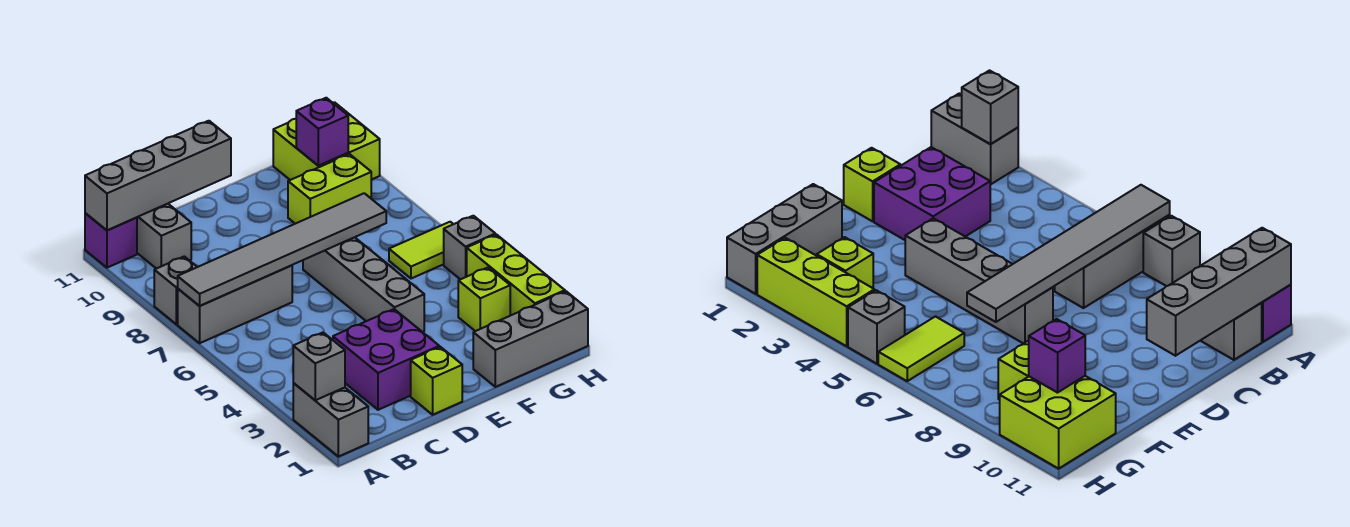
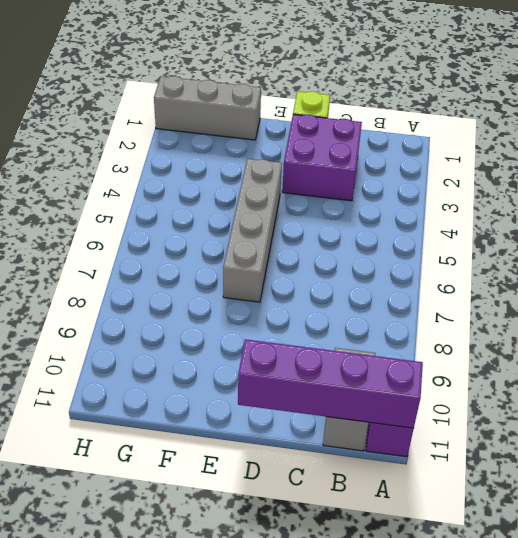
purple 1x4 brick [238,339,423,428] -> grey 1x4 brick [85,121,231,230]
none -> grey 1x2 brick [293,383,368,457]
none -> grey 1x3 brick [178,265,292,343]
none -> grey 1x1 brick [154,257,197,324]

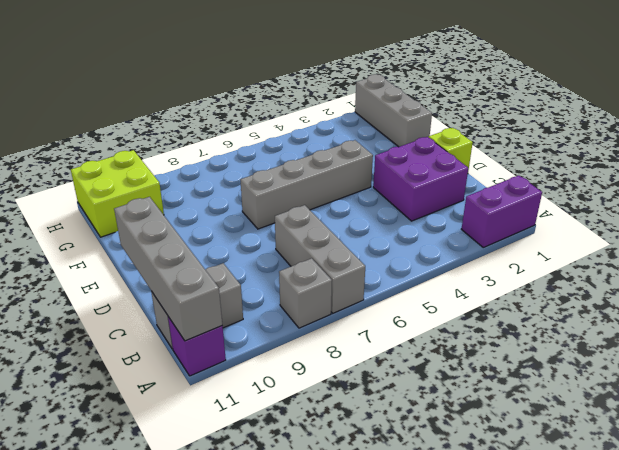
purple 1x2 brick [462,175,542,247] -> grey 1x2 brick [293,383,368,457]
none -> lime 1x2 brick [288,154,371,224]
none -> lime 1x1 brick [458,267,510,331]
none -> lime 1x2 tile [389,222,453,279]

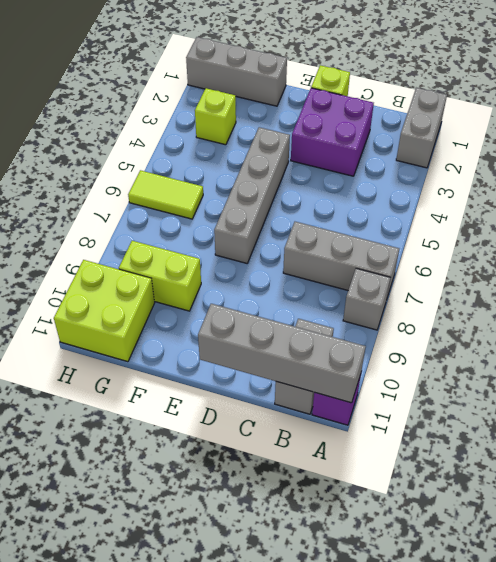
none -> lime 1x3 brick [467,235,565,316]
none -> grey 1x1 brick [444,216,495,280]
none -> grey 1x1 brick [293,333,345,400]

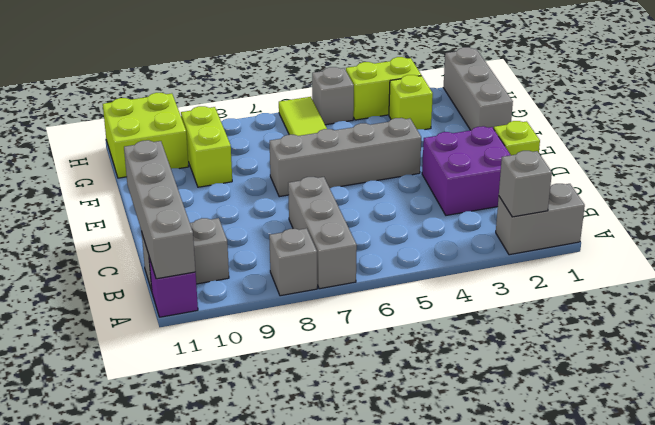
lime 1x2 brick [346,57,421,120] -> lime 1x3 brick [467,235,565,316]
none -> grey 1x6 tile [178,193,386,306]
none -> purple 1x1 brick [296,98,348,166]

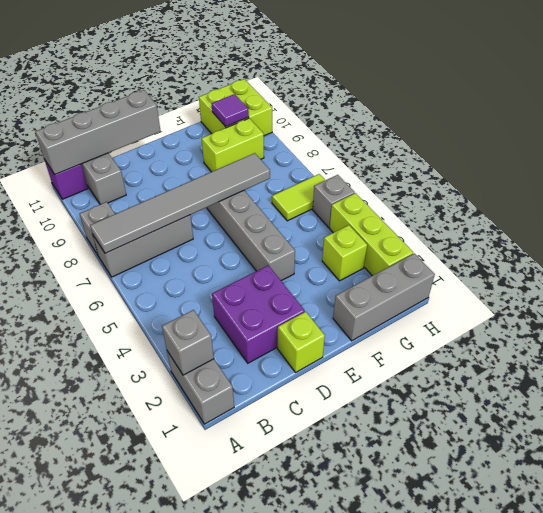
purple 1x1 tile [212,94,249,127] -> purple 1x1 brick [296,98,348,166]

